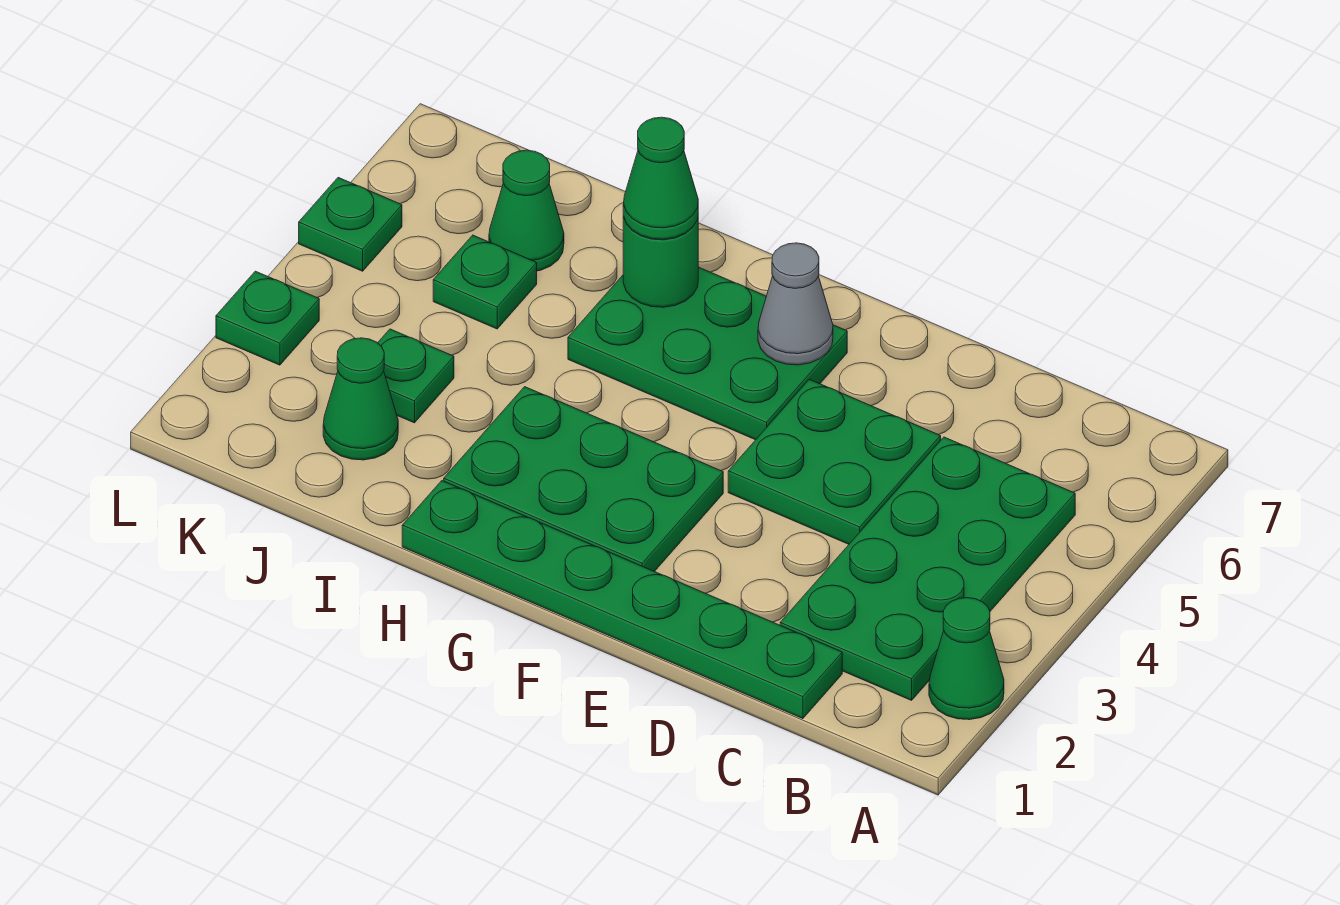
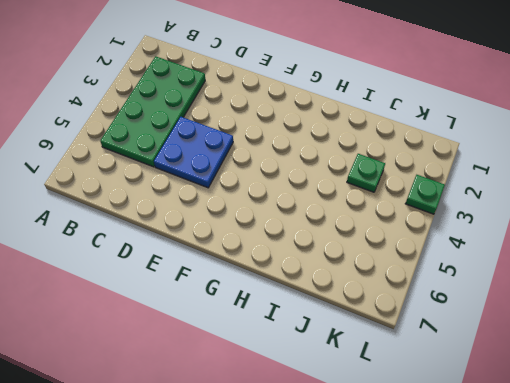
blue 2x2 plate [154,117,233,188] -> green 2x2 plate [728,379,941,544]
none -> green 1x1 cone [929,598,1004,720]
none -> green 1x6 plate [402,481,842,719]
none -> green 2x3 plate [444,387,723,572]

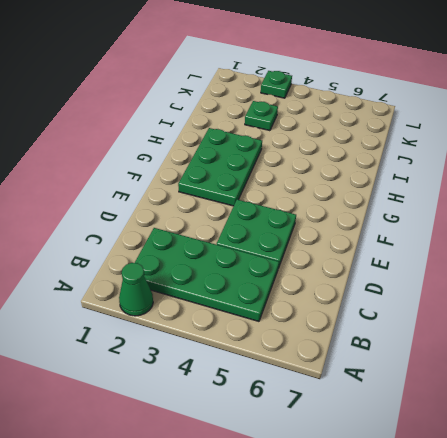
none -> green 1x6 plate [402,481,842,719]
none -> green 2x3 plate [568,267,847,440]
none -> green 1x1 cone [323,338,398,460]

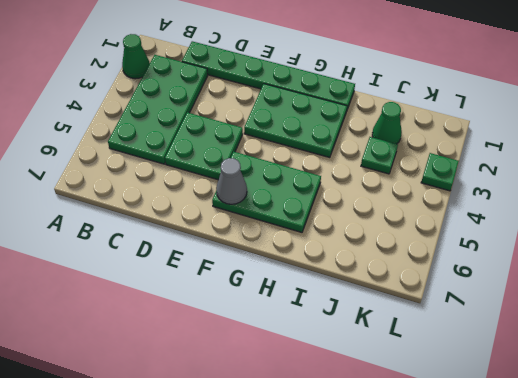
none -> green 1x1 plate [433,235,537,329]
none -> green 1x1 cone [489,150,564,271]
none -> green 1x1 plate [299,178,402,271]

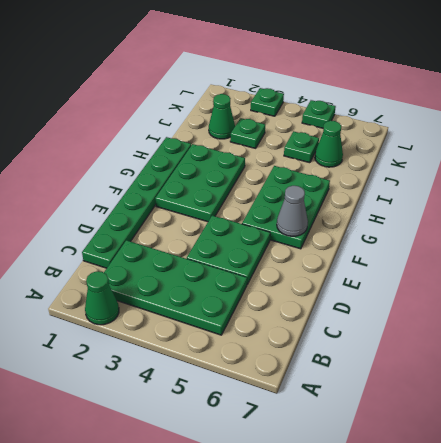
none -> green 1x1 round brick [623,216,698,307]
none -> green 1x1 cone [623,117,698,239]

